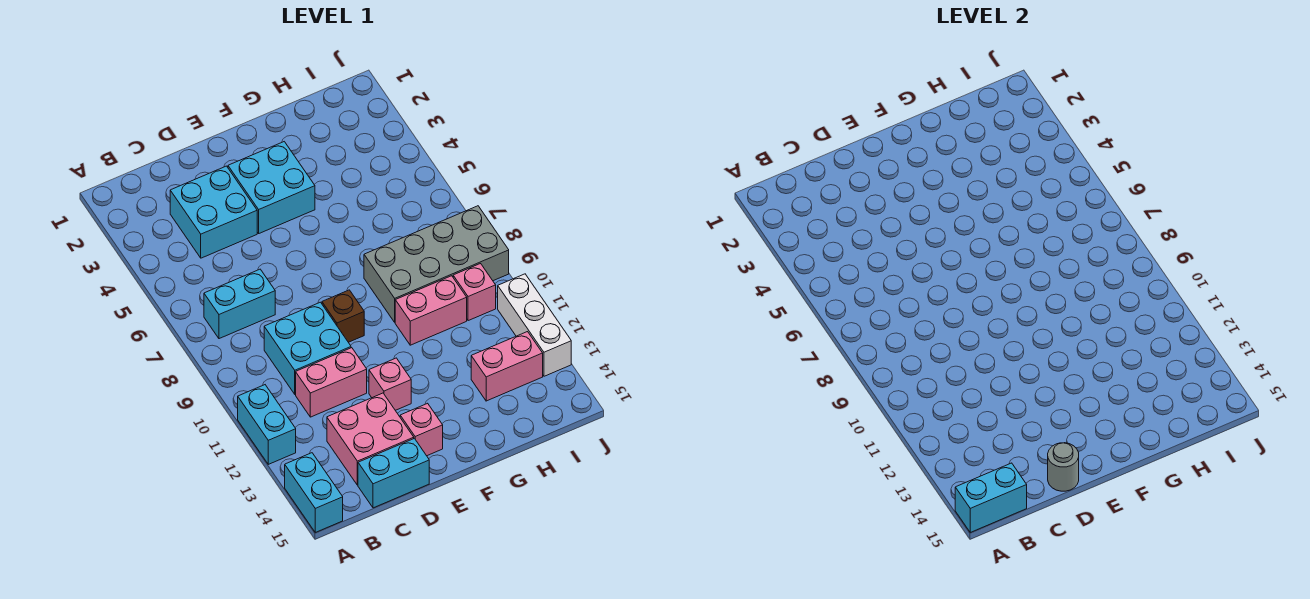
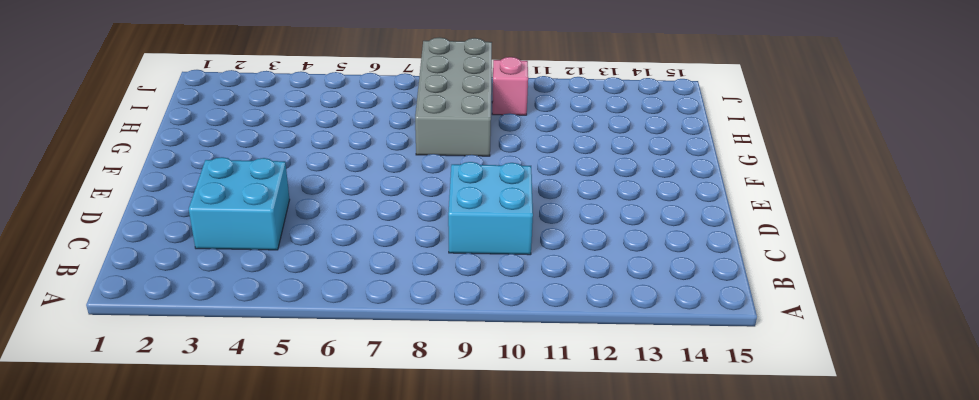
none -> cyan 1x2 brick [238,385,296,464]
none -> cyan 1x2 brick [285,453,343,532]
none -> cyan 1x2 brick [204,269,275,339]

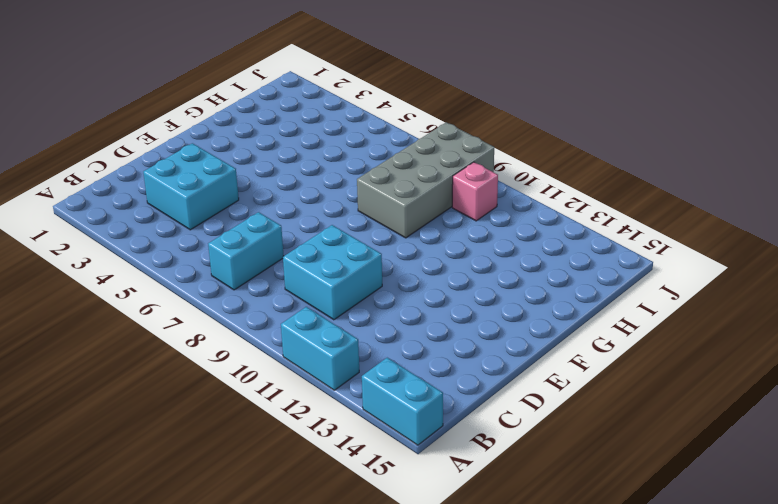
none -> pink 1x2 brick [296,348,367,417]
none -> pink 2x2 brick [327,393,414,485]
none -> cyan 1x2 brick [358,438,429,508]

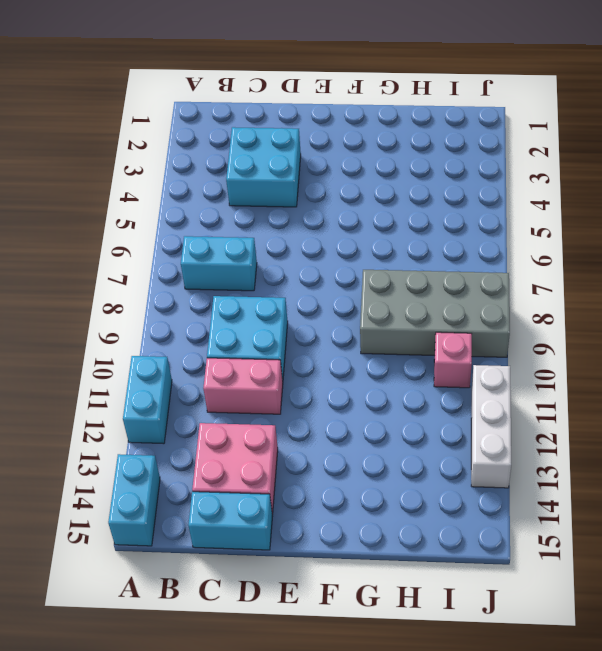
none -> cyan 2x2 brick [228,142,315,233]
none -> brown 1x1 brick [322,290,364,342]
none -> pink 1x1 brick [369,358,411,410]

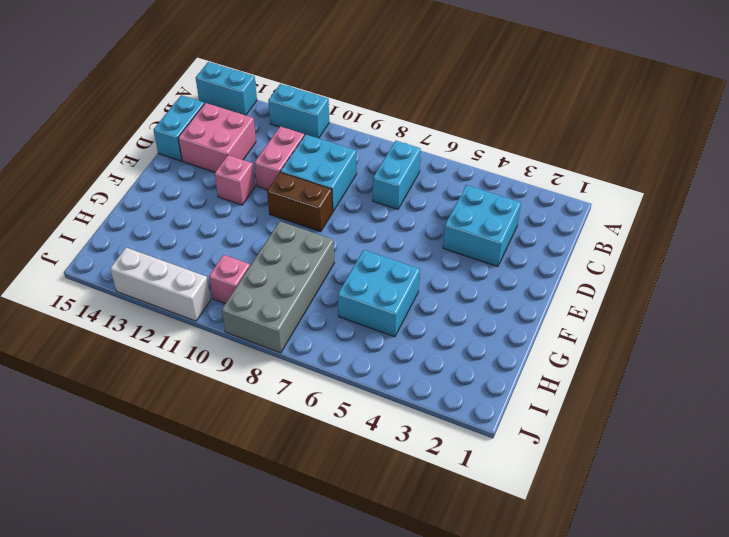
brown 1x2 brick [267,172,333,232] -> brown 1x1 brick [322,290,364,342]
cyan 2x2 brick [338,250,420,337] -> cyan 2x2 brick moved to [228,142,315,233]
none -> pink 1x1 brick [400,403,443,456]
none -> pink 1x2 brick [395,276,467,345]
none -> pink 1x2 brick [471,332,543,401]

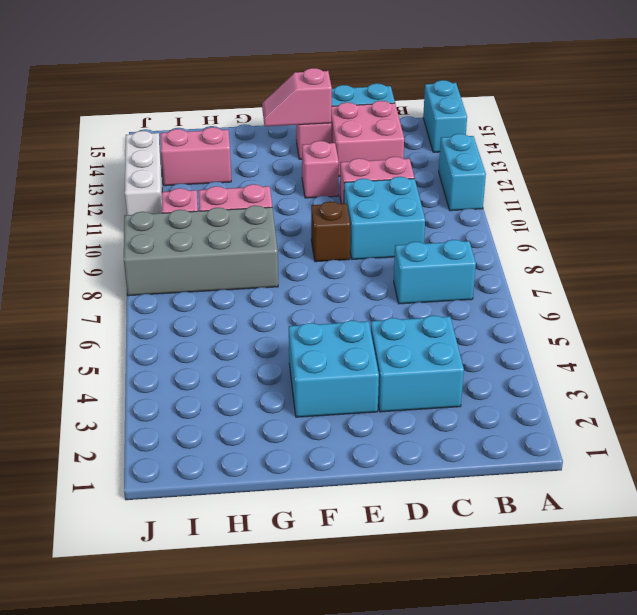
pink 1x2 slope [262,68,332,126] -> none
none -> cyan 1x2 brick [955,463,1027,532]
none -> grey 1x1 round brick [1048,443,1079,491]

